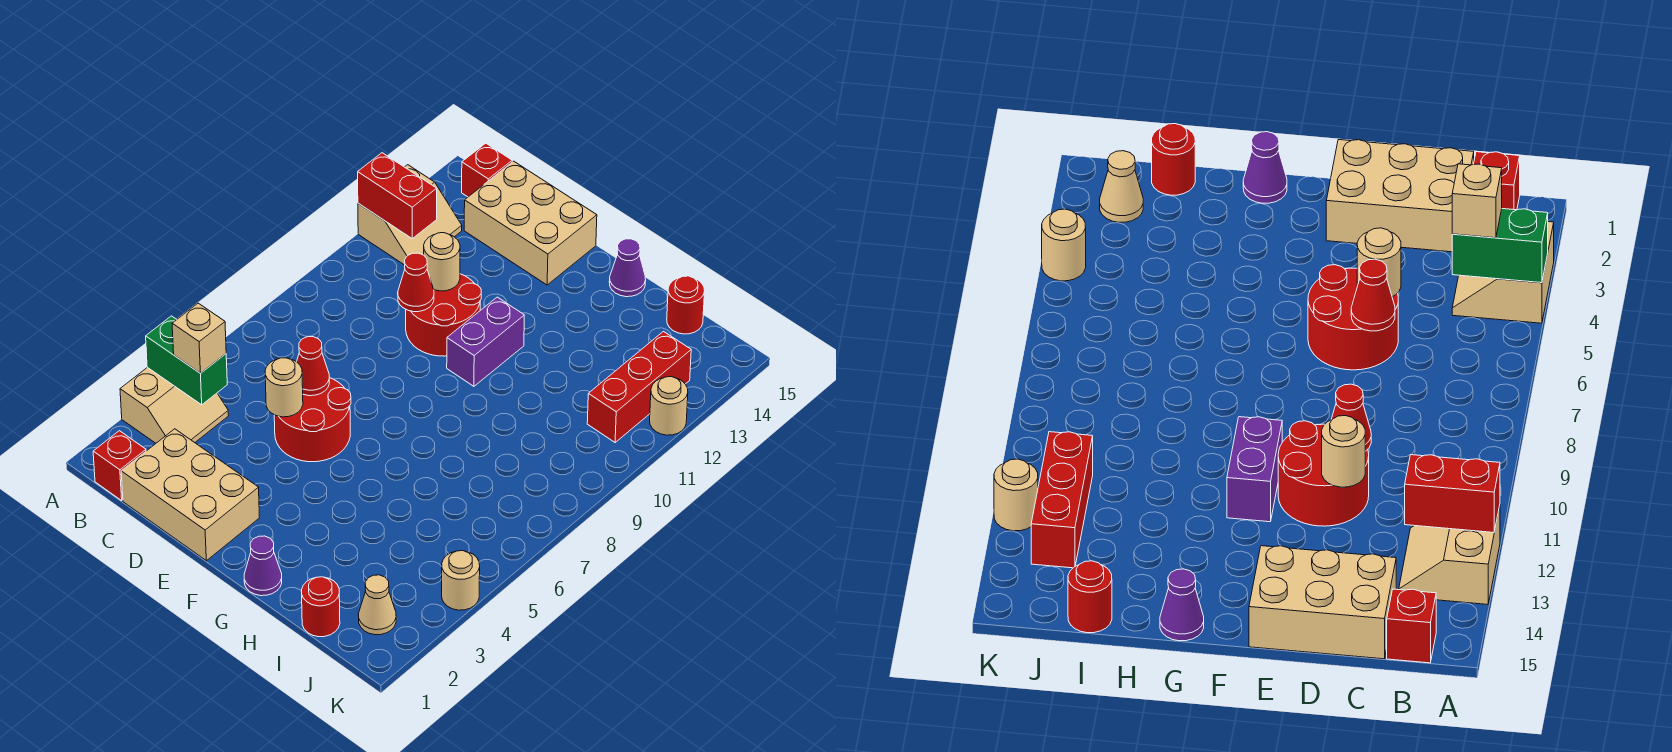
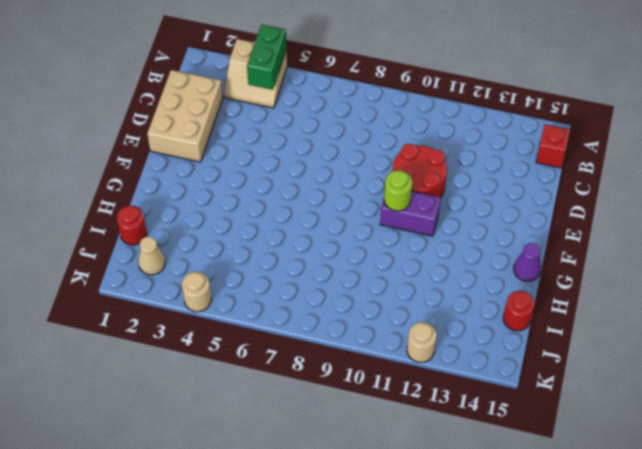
lime 1x1 round brick [384,170,412,211] -> none
none -> tan 2x2 slope [358,165,462,265]
none -> red 1x1 brick [93,431,146,500]
none -> tan 2x3 brick [464,161,597,285]

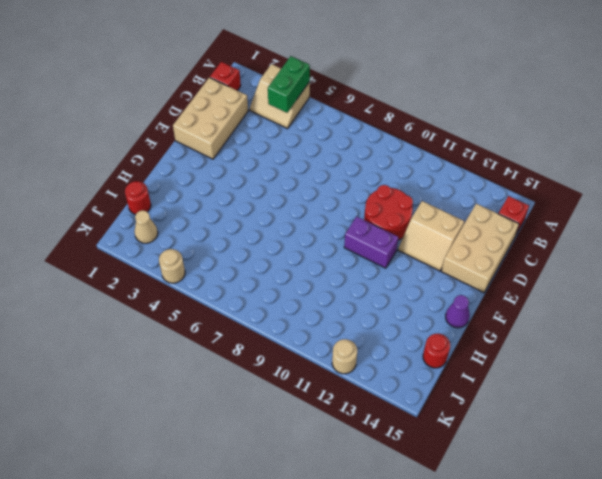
tan 2x2 slope [398,201,464,271] -> tan 2x2 slope moved to [358,165,462,265]
none -> red 2x2 round brick [274,378,351,462]
none -> purple 1x1 cone [244,536,282,596]
none -> red 1x3 brick [587,332,691,442]

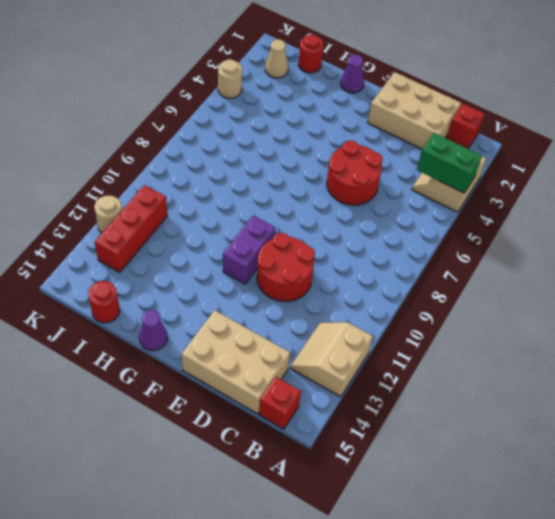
none -> red 1x2 brick [358,153,437,238]
none -> tan 1x1 round brick [265,358,303,417]
none -> red 1x1 cone [297,337,329,396]

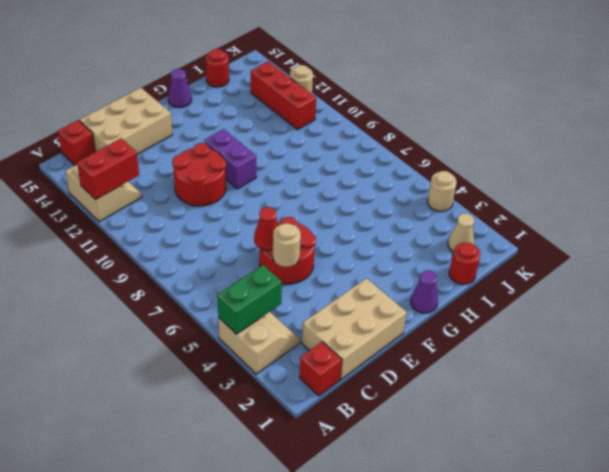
none -> red 1x1 cone [398,253,434,312]
none -> tan 1x1 round brick [424,233,460,291]
none -> tan 1x1 brick [172,303,226,373]

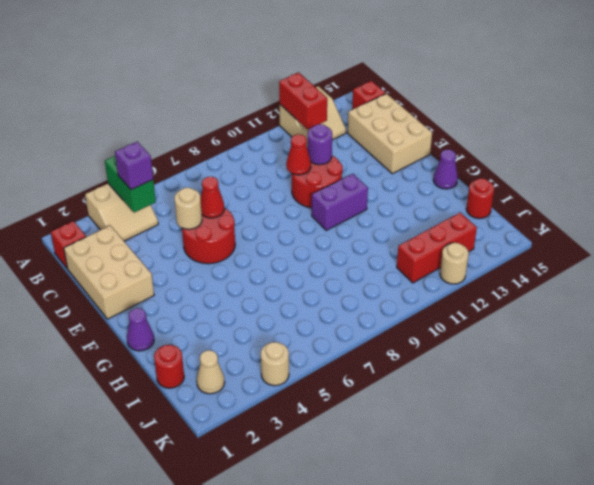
purple 1x1 brick [115,142,153,190] -> tan 1x1 brick [172,303,226,373]
purple 1x1 round brick [307,124,332,165] -> tan 1x1 round brick [424,233,460,291]

